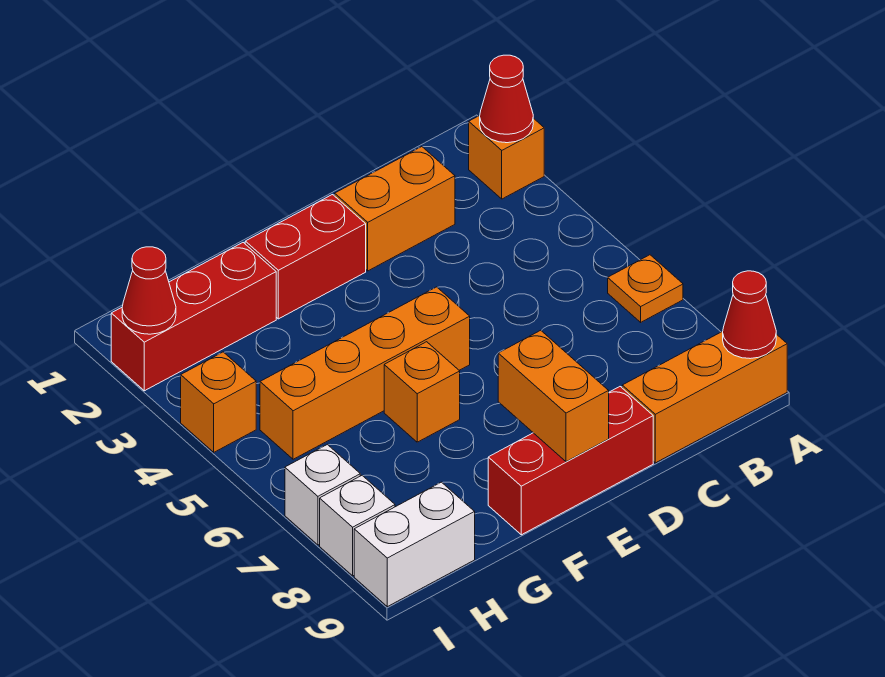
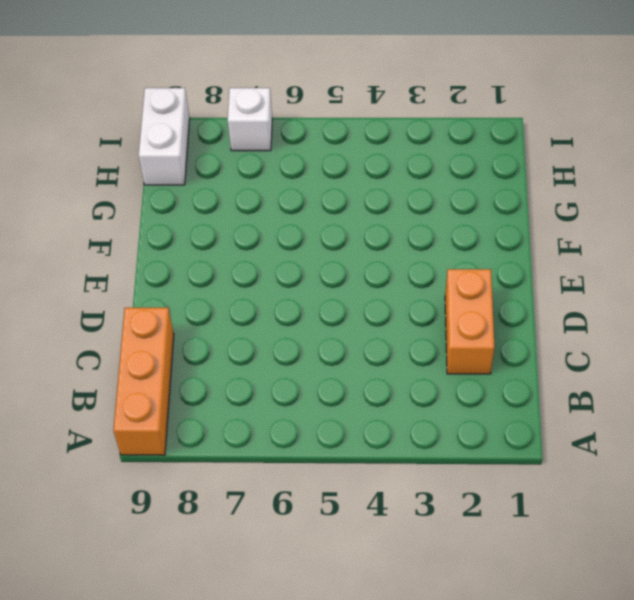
none -> orange 1x1 brick [469,116,544,199]
none -> orange 1x1 plate [608,255,683,322]
none -> red 1x3 brick [488,387,653,535]

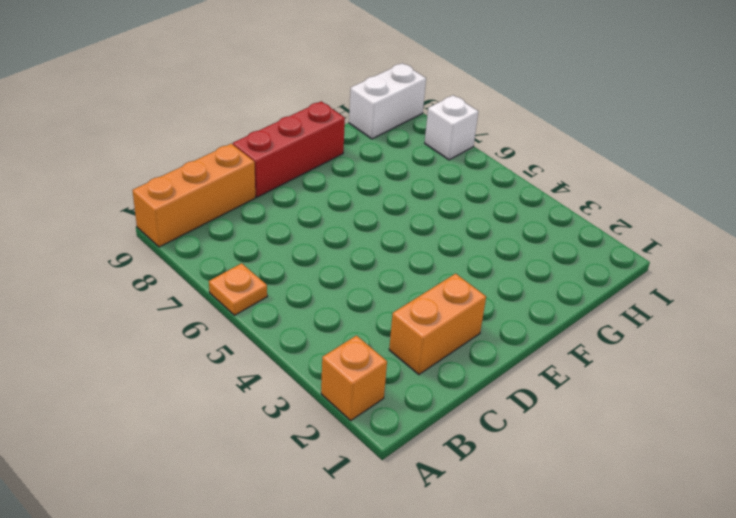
none -> red 1x2 brick [245,195,366,319]
none -> orange 1x4 brick [260,287,470,459]
none -> orange 1x1 brick [384,342,460,442]

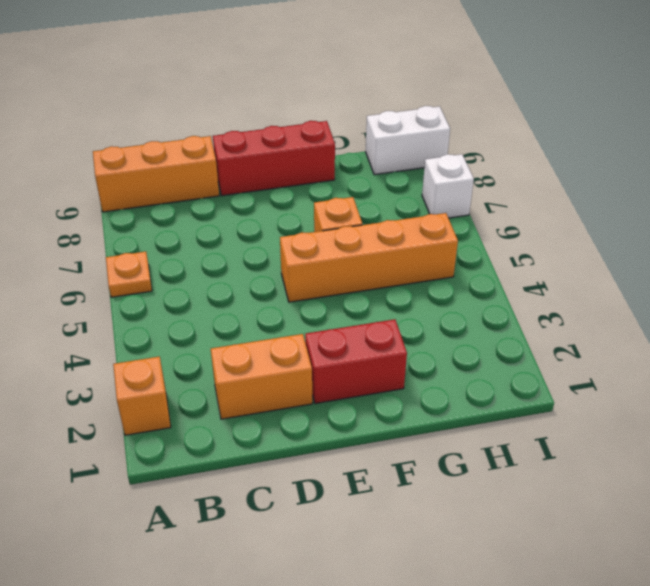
none -> red 1x3 brick [111,243,276,391]
none -> orange 1x1 brick [181,352,256,452]
none -> white 1x1 brick [320,476,395,576]

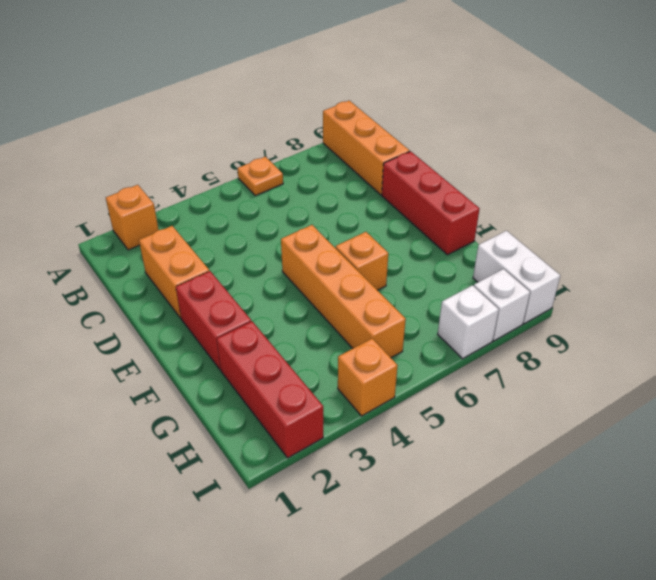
none -> red 1x1 cone [480,55,533,143]
none -> red 1x1 cone [723,271,776,359]
none -> orange 1x2 brick [498,330,609,462]

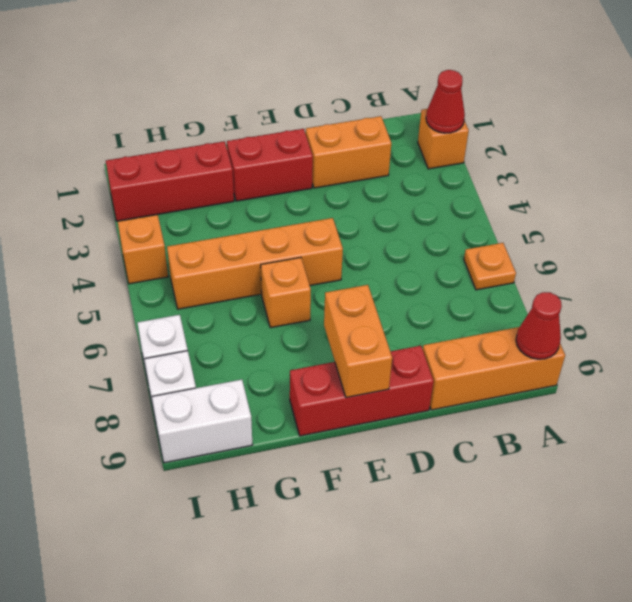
none -> red 1x1 cone [122,247,176,334]

